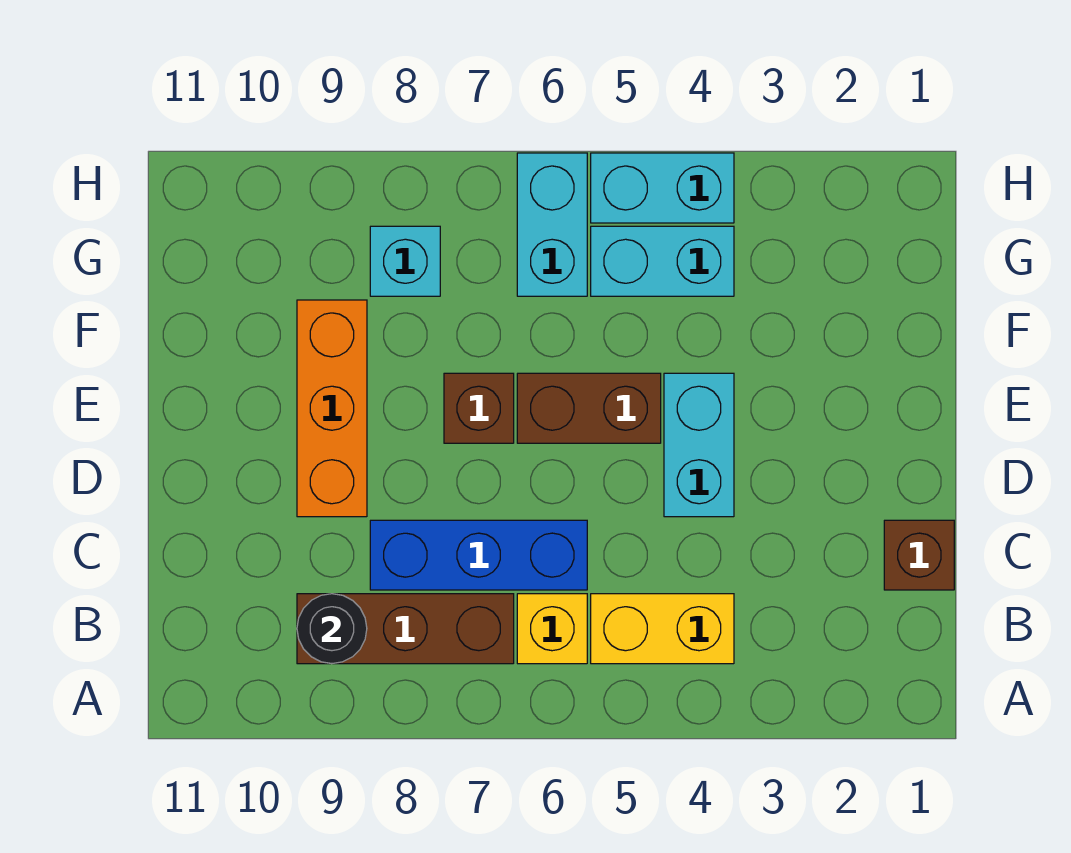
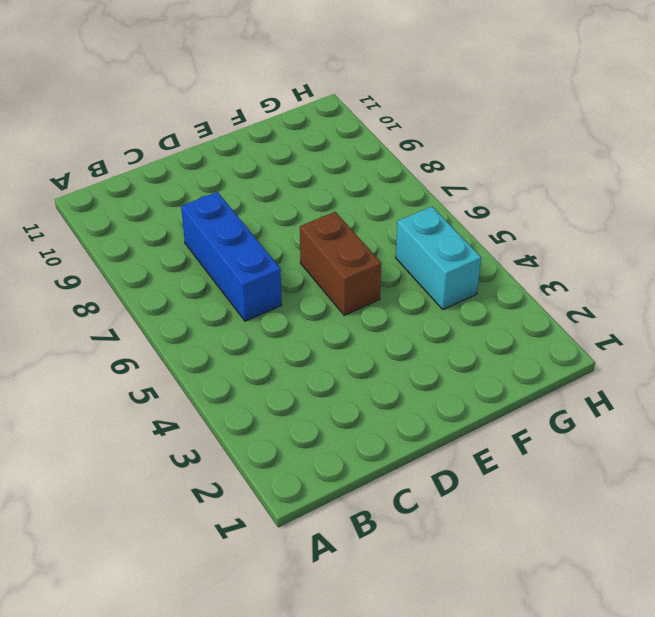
none -> yellow 1x2 brick [591,594,734,664]
none -> yellow 1x1 brick [517,594,587,664]
none -> brown 1x3 brick [297,594,514,664]

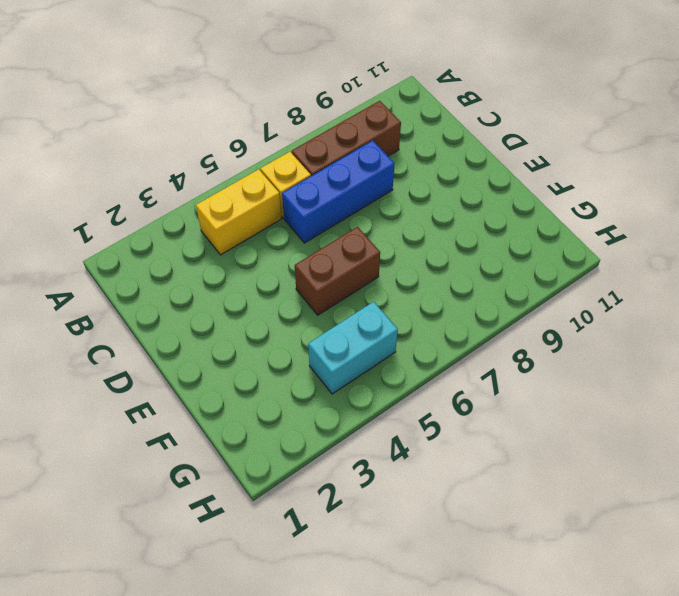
none -> brown 1x1 brick [884,520,954,590]
none -> cyan 1x2 brick [664,373,734,517]
none -> orange 1x3 brick [297,300,367,517]

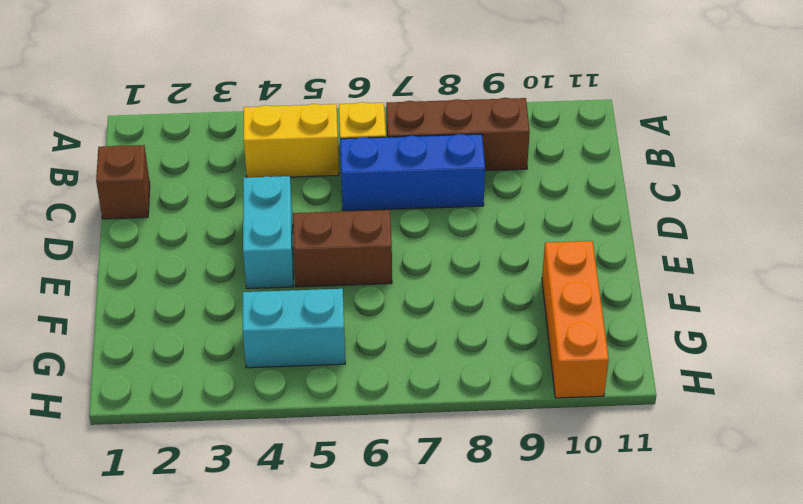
orange 1x3 brick [542,241,609,398] -> orange 1x3 brick moved to [297,300,367,517]
none -> brown 1x1 brick [444,373,514,443]
none -> cyan 1x2 brick [517,153,587,296]
none -> cyan 1x1 brick [370,226,440,296]

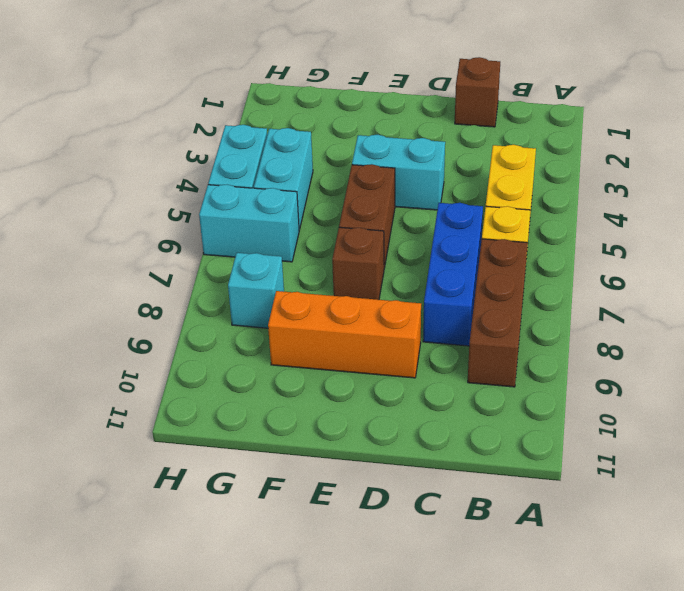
none -> black 1x1 round brick [297,594,367,664]

